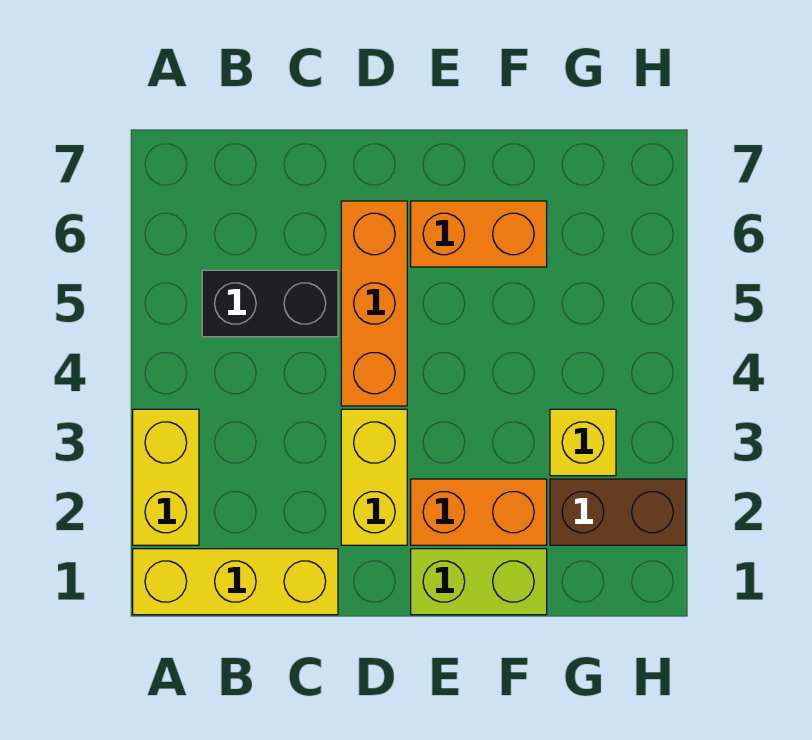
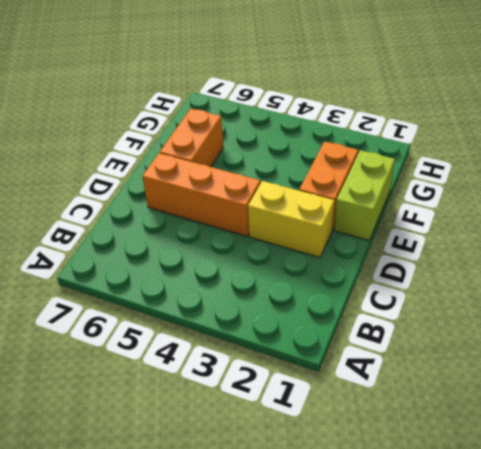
none -> yellow 1x3 brick [133,549,338,615]
none -> yellow 1x2 brick [133,409,199,545]

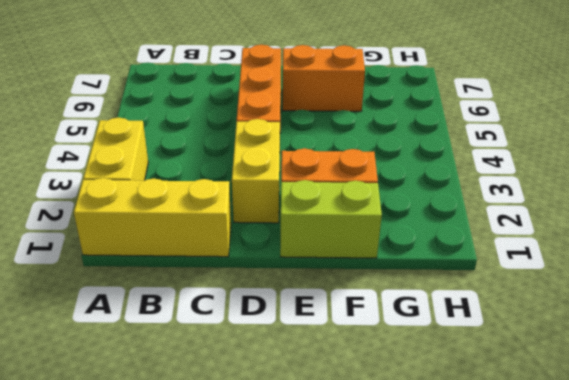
none -> black 1x2 brick [202,270,338,337]
none -> brown 1x2 brick [550,479,686,545]

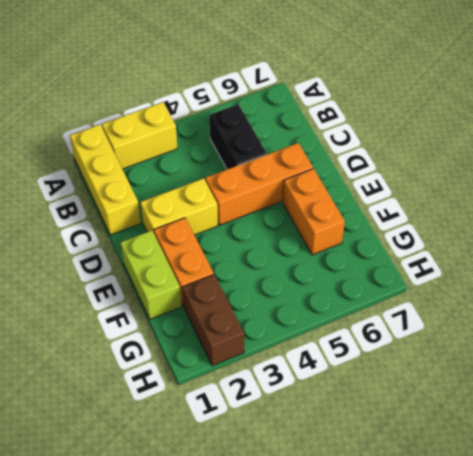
none -> yellow 1x1 brick [550,409,616,476]

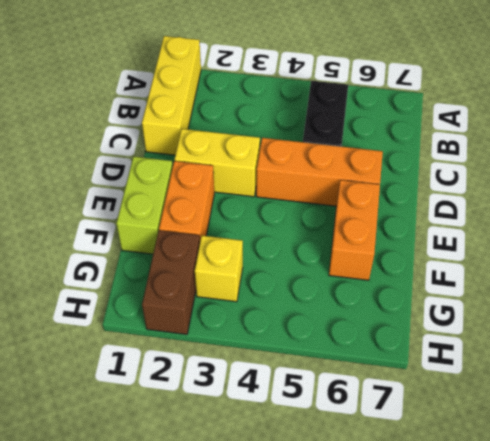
none -> yellow 1x2 brick [133,409,199,545]

